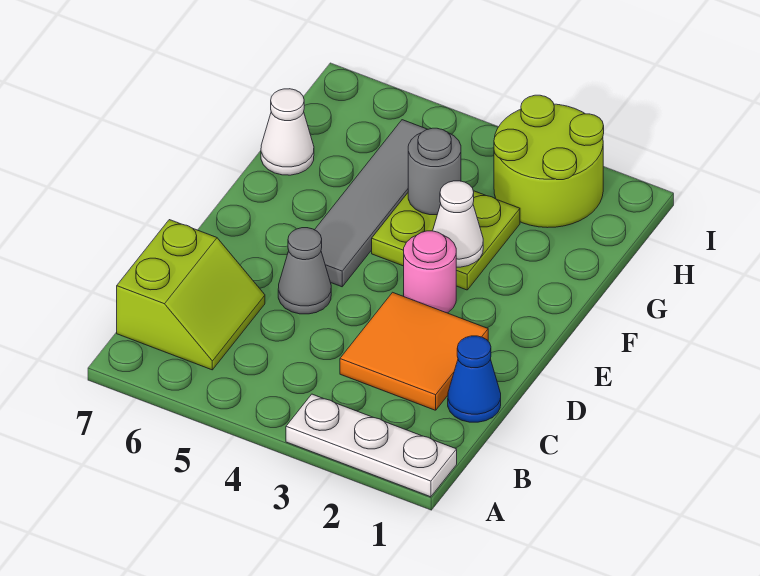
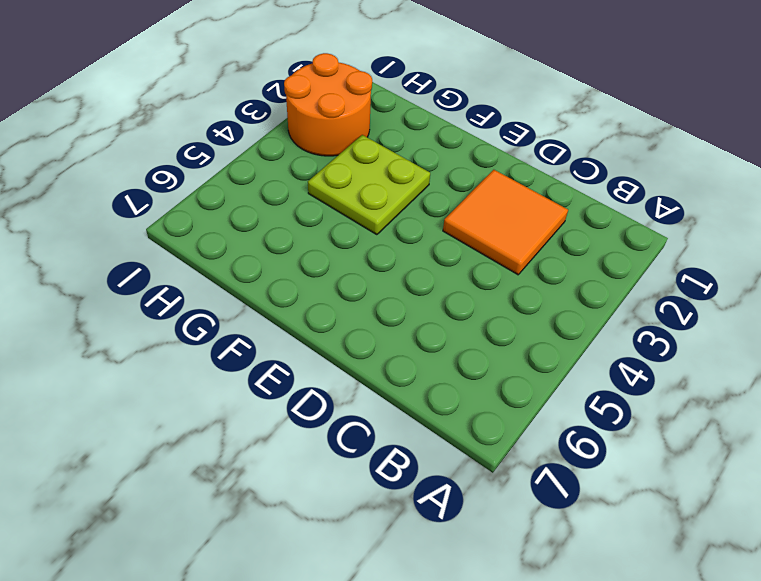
orange 2x2 round brick [284,53,372,156] -> lime 2x2 round brick [494,95,604,228]
none -> white 1x3 plate [286,394,457,497]
none -> lime 2x2 slope [117,220,265,370]
none -> blue 1x1 cone [448,336,501,422]

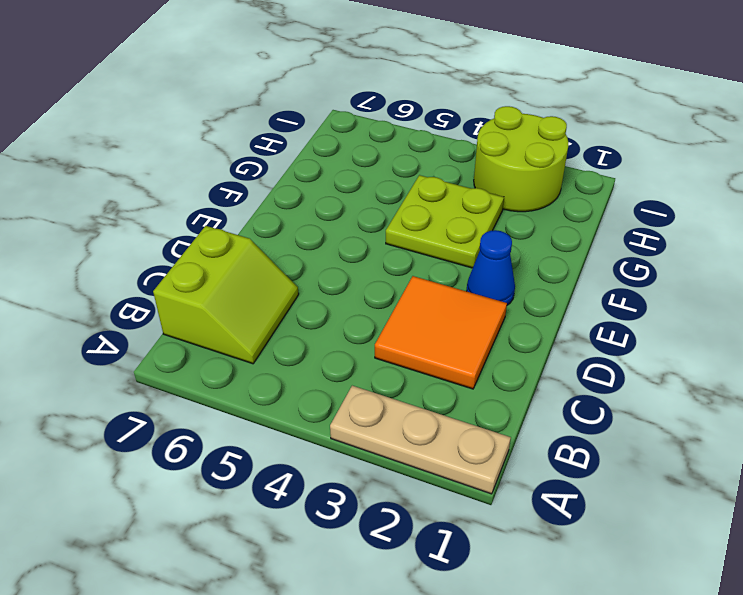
tan 1x3 plate [330,386,511,494] -> white 1x3 plate [286,394,457,497]
blue 1x1 cone [467,230,515,305] -> blue 1x1 cone moved to [448,336,501,422]
none -> grey 1x1 cone [278,228,331,314]
none -> pink 1x1 round brick [404,231,456,313]
none -> grey 1x4 tile [315,120,427,287]

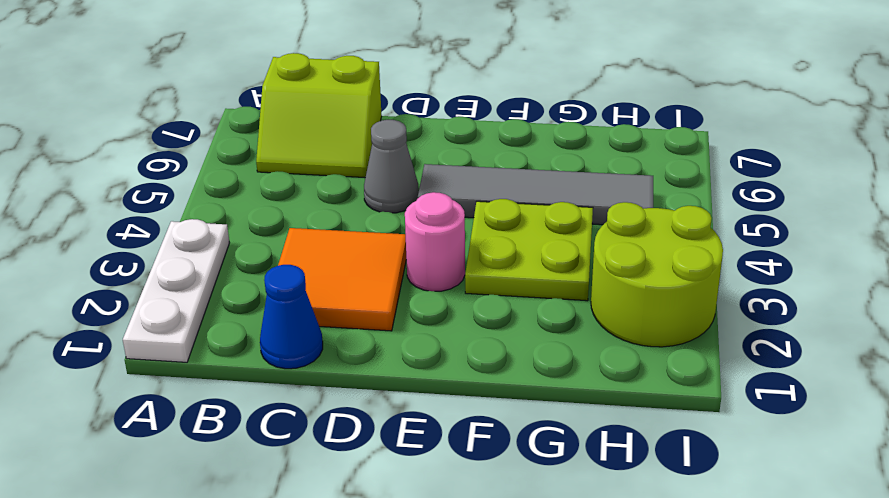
none -> white 1x1 cone [261,89,314,175]
none -> white 1x1 cone [433,181,483,267]
none -> grey 1x1 round brick [408,128,461,215]

